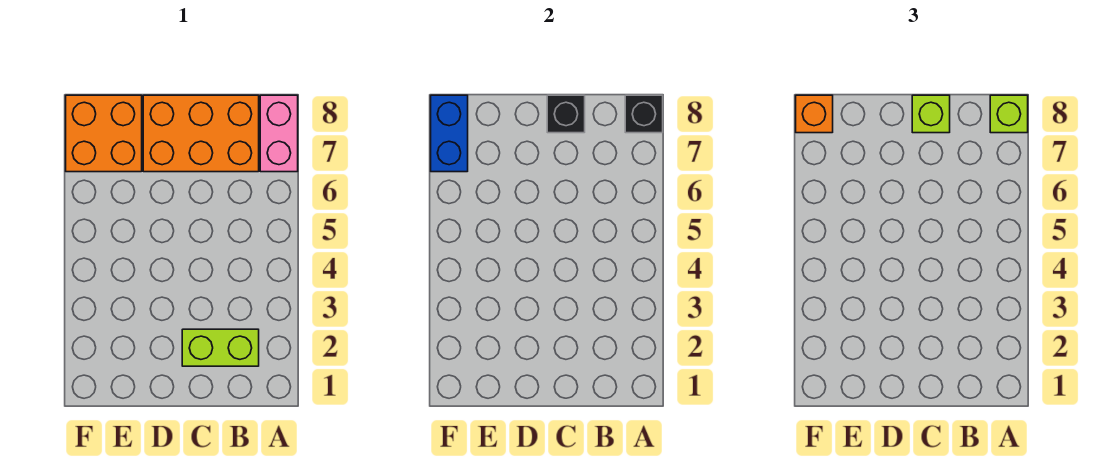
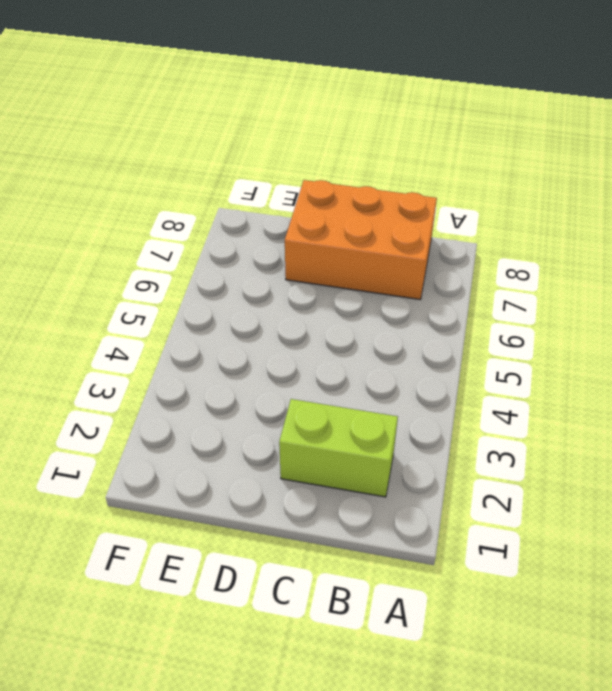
none -> pink 1x2 brick [260,95,298,172]
none -> orange 2x2 brick [66,95,142,172]

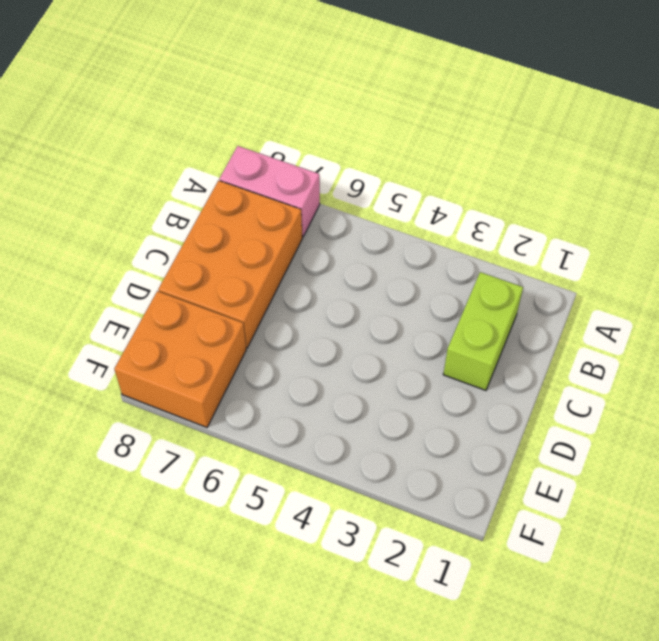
none -> black 1x1 brick [625,95,663,133]
none -> black 1x1 brick [547,95,585,133]

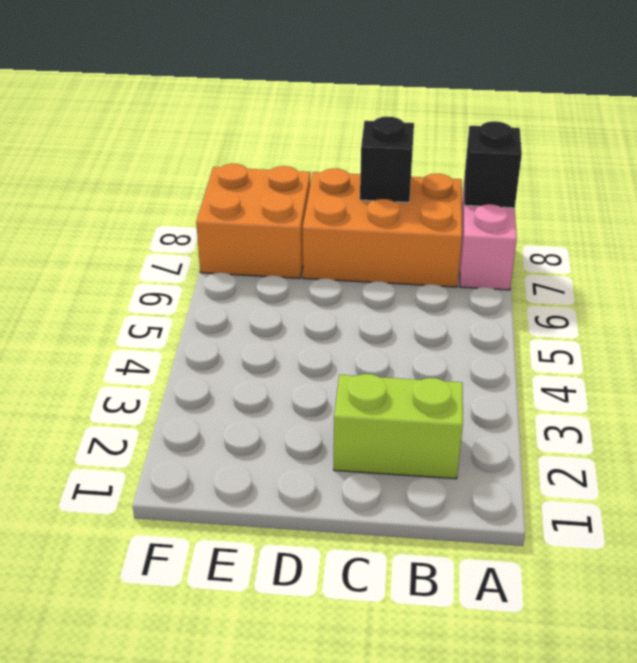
none -> blue 1x2 brick [431,95,468,172]
none -> lime 1x1 brick [990,95,1028,133]

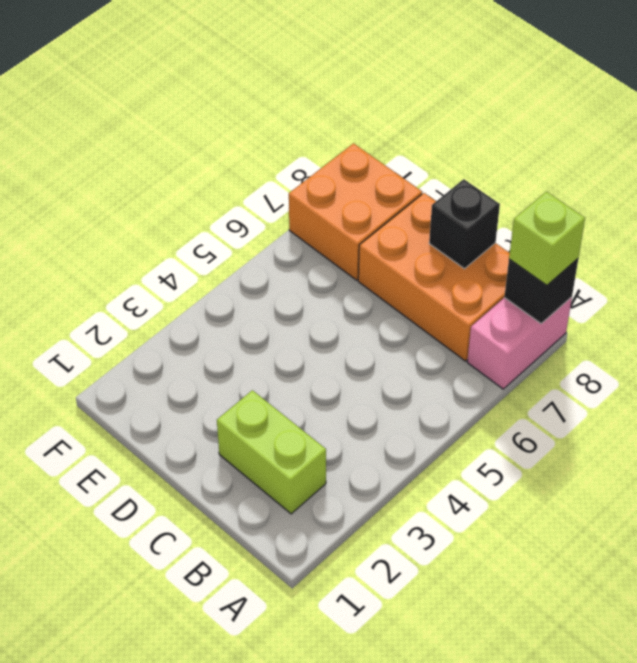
none -> blue 1x2 brick [431,95,468,172]
none -> lime 1x1 brick [912,95,950,133]

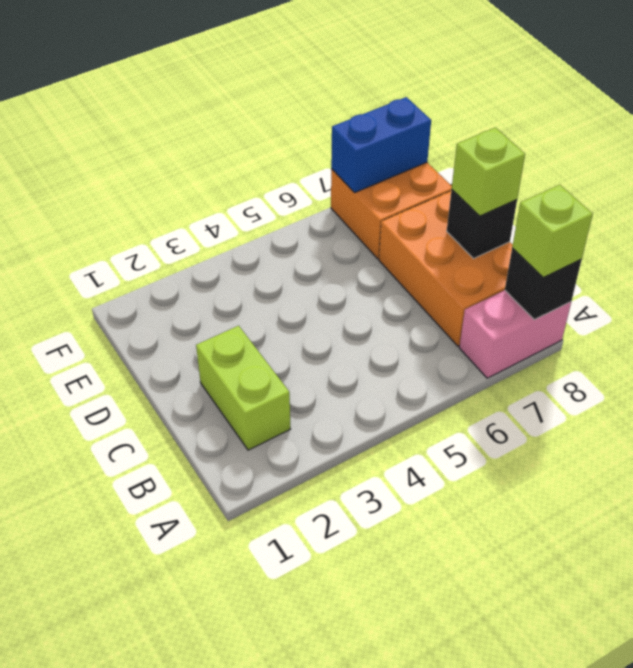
none -> orange 1x1 brick [796,95,833,133]

